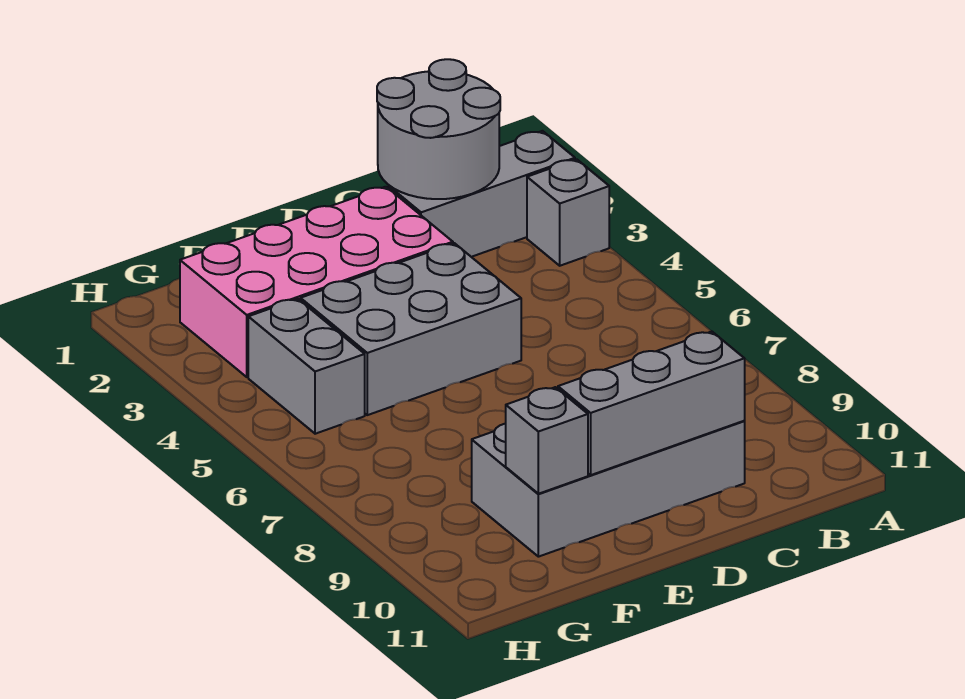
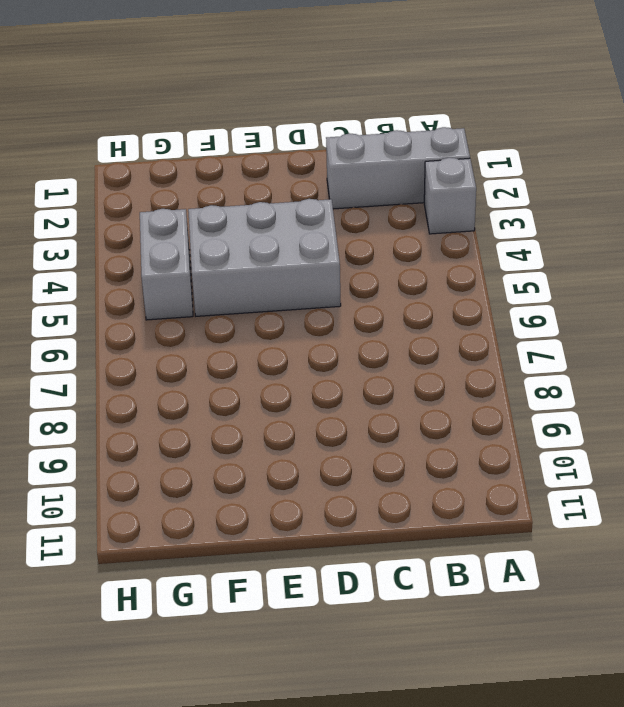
none -> grey 2x4 brick [472,421,745,557]
none -> pink 2x4 brick [180,187,453,377]

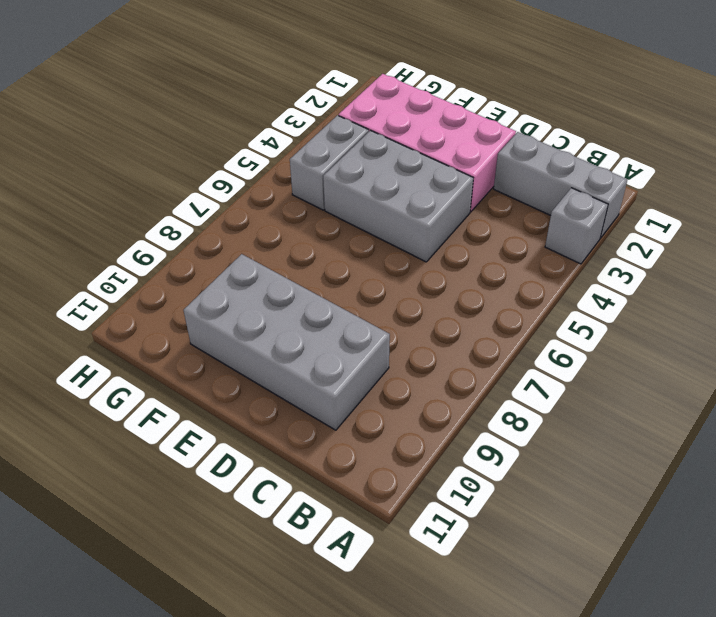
none -> grey 2x2 round brick [377,59,500,199]
none -> grey 1x3 brick [558,331,745,475]

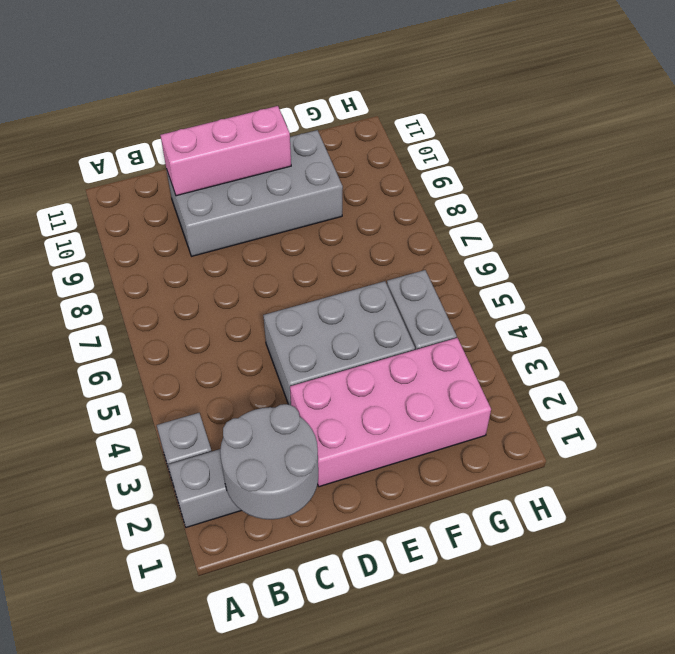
pink 1x3 brick [160,106,291,196] -> grey 1x3 brick [558,331,745,475]
none -> grey 1x1 brick [506,387,588,494]

